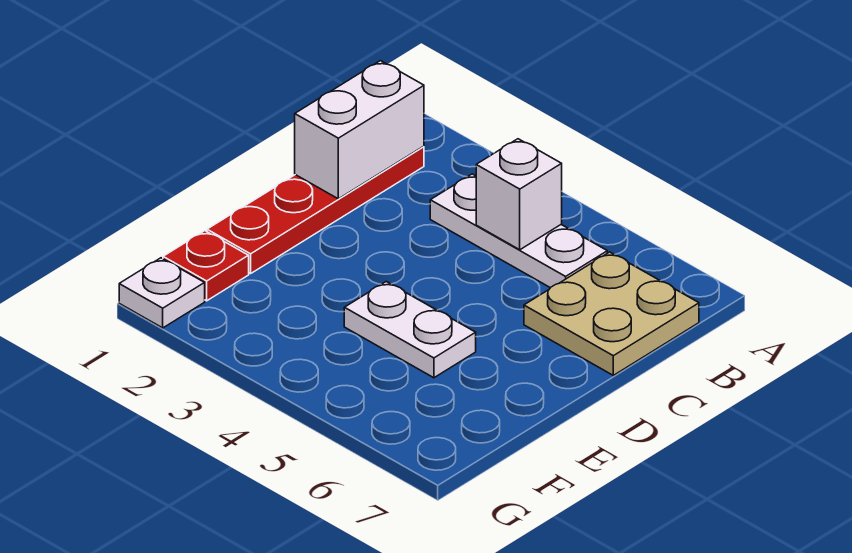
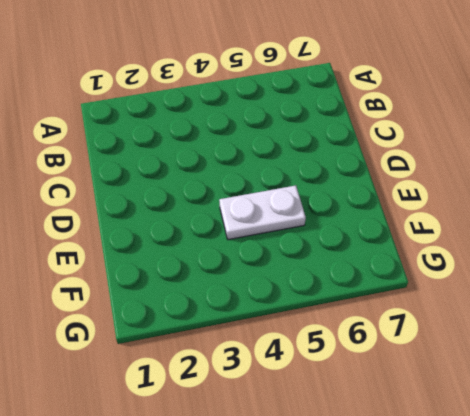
none -> red 1x4 plate [207,146,424,274]
none -> white 1x3 plate [430,174,607,288]

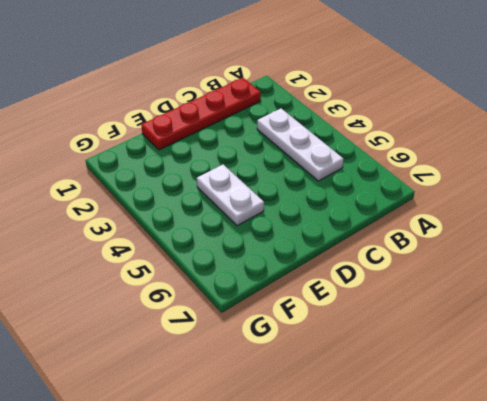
none -> tan 2x2 plate [524,252,699,375]
none -> red 1x1 plate [163,231,249,301]

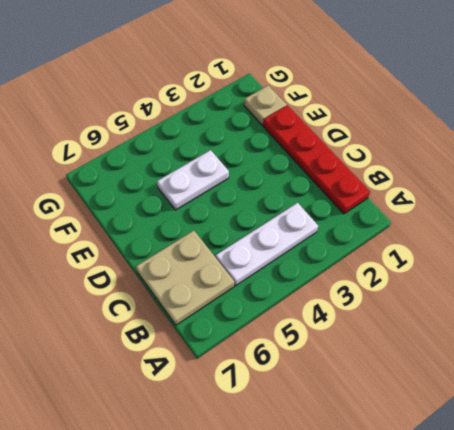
tan 1x1 plate [244,85,286,125] -> red 1x1 plate [163,231,249,301]
none -> white 1x1 plate [119,258,205,328]
none -> white 1x2 brick [295,61,424,199]

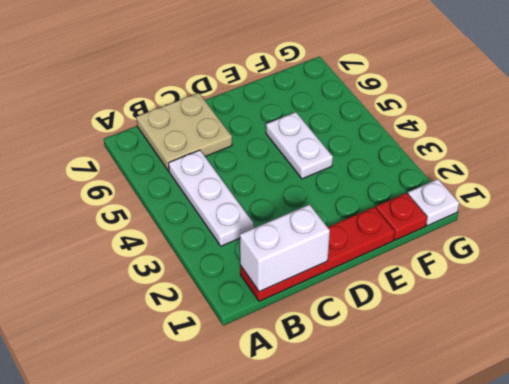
none -> white 1x1 brick [476,139,562,250]

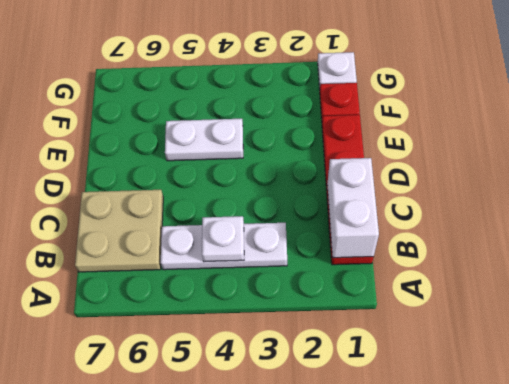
white 1x1 plate [202,216,244,262] -> white 1x1 brick [476,139,562,250]

